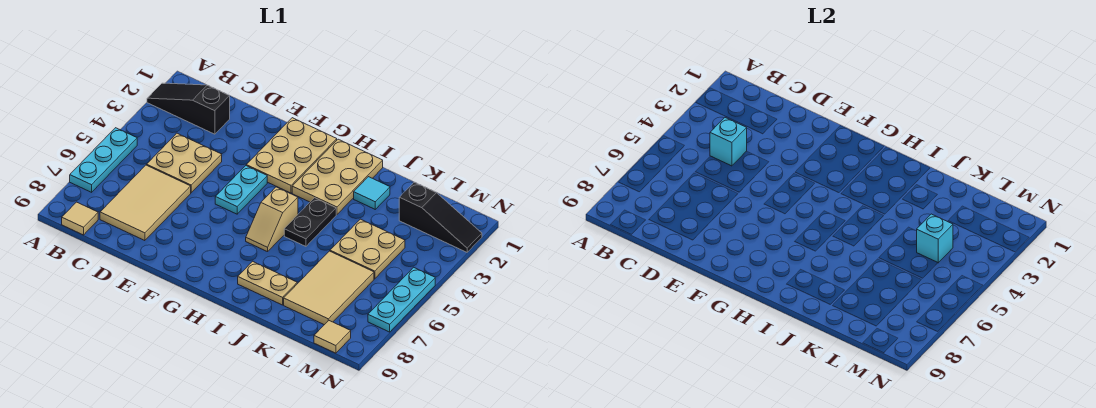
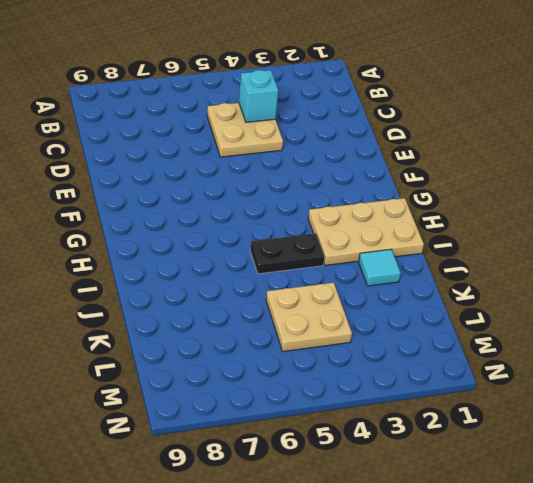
none -> black 1x3 slope [147,83,230,134]
none -> cyan 1x3 plate [70,128,137,192]
none -> tan 1x1 tile [62,202,98,235]

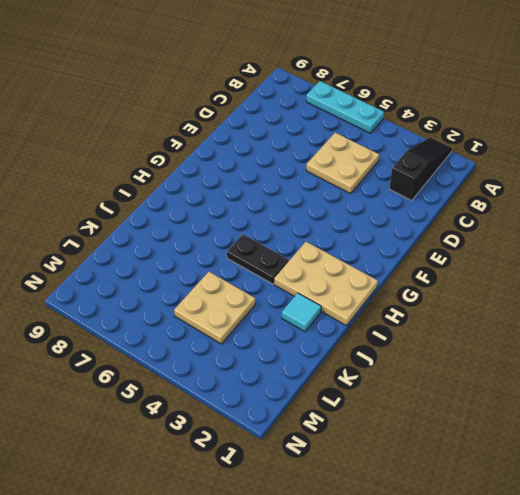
none -> tan 1x1 tile [62,202,98,235]
none -> tan 2x3 tile [100,165,191,241]
none -> tan 2x3 plate [246,118,337,193]

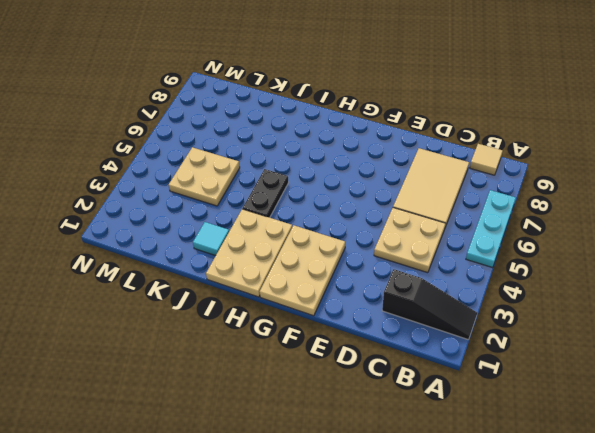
none -> cyan 1x2 plate [215,166,267,214]
none -> tan 1x2 slope [246,187,298,252]
none -> tan 1x2 plate [238,261,297,305]

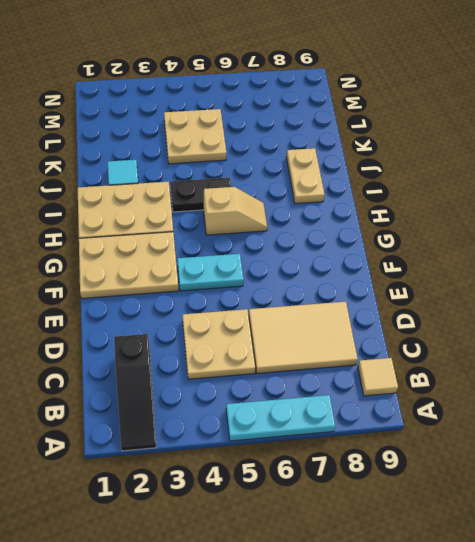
none -> tan 2x3 tile [284,251,374,325]
none -> black 1x3 slope [399,182,482,252]
none -> tan 1x1 tile [314,321,351,353]

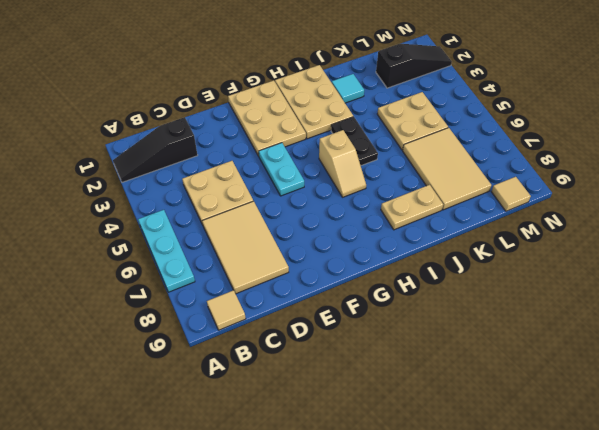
none -> cyan 1x3 plate [368,267,435,332]
none -> cyan 1x1 brick [710,118,747,166]
none -> cyan 1x1 brick [917,214,953,263]

